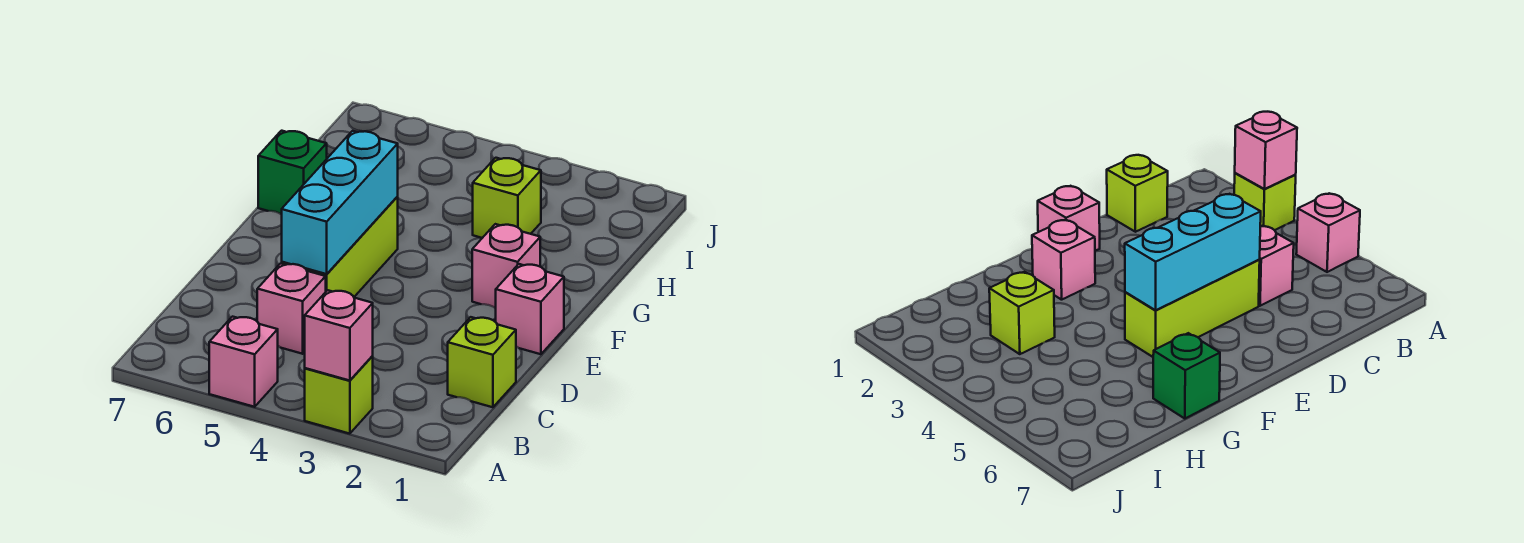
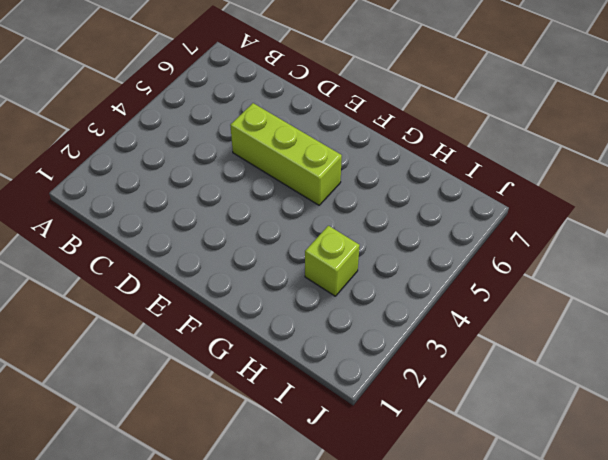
none -> lime 1x1 brick [305,356,373,434]
none -> pink 1x1 brick [209,317,278,407]

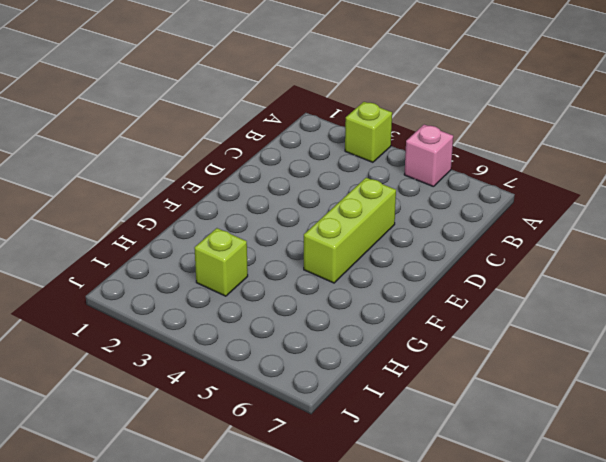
none -> lime 1x1 brick [448,317,516,407]
none -> pink 1x1 brick [257,263,326,354]

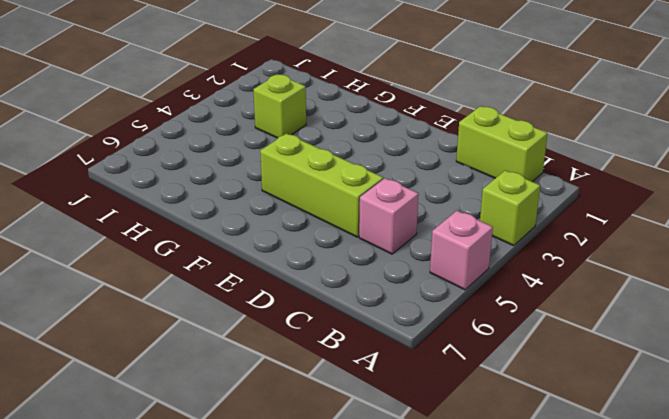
lime 1x2 brick [456,106,548,182] -> lime 1x1 brick [448,317,516,407]
none -> pink 1x1 brick [496,264,564,354]
none -> pink 1x1 brick [472,224,540,308]

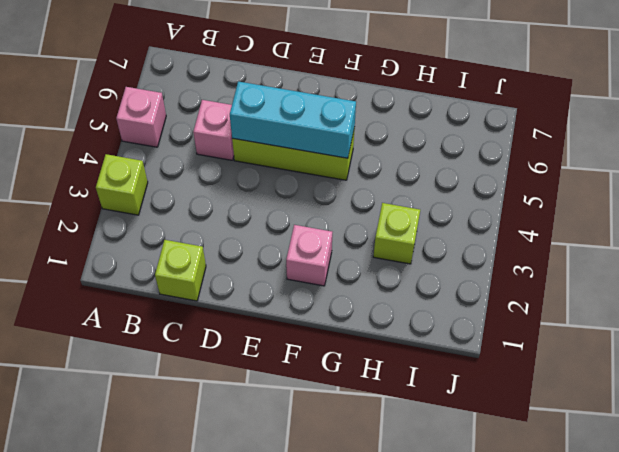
none -> pink 1x1 brick [496,264,564,354]
none -> green 1x1 brick [258,131,327,215]

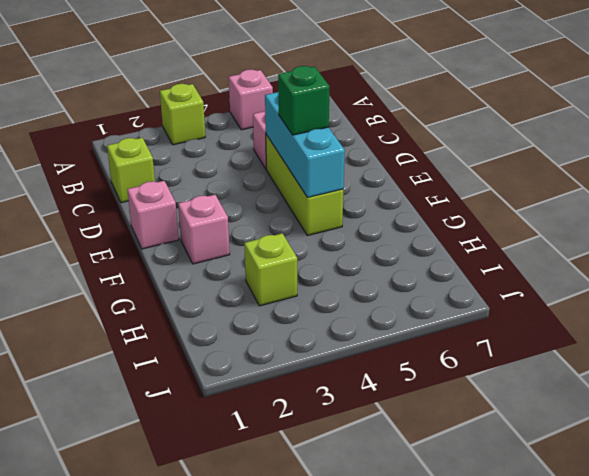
green 1x1 brick [278,66,329,135] -> green 1x1 brick moved to [258,131,327,215]
none -> pink 1x1 brick [305,290,373,381]

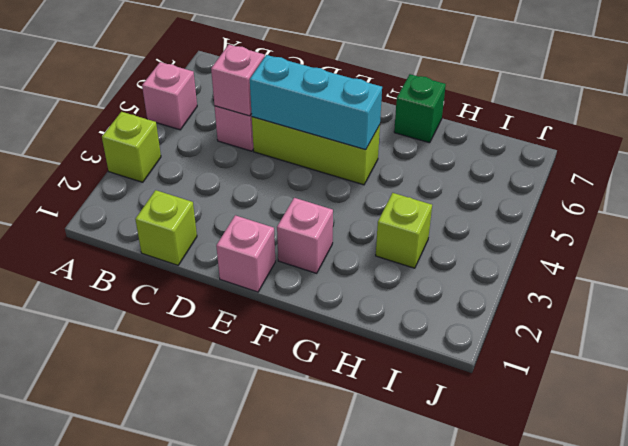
pink 1x1 brick [211,45,265,116] -> pink 1x1 brick moved to [305,290,373,381]

